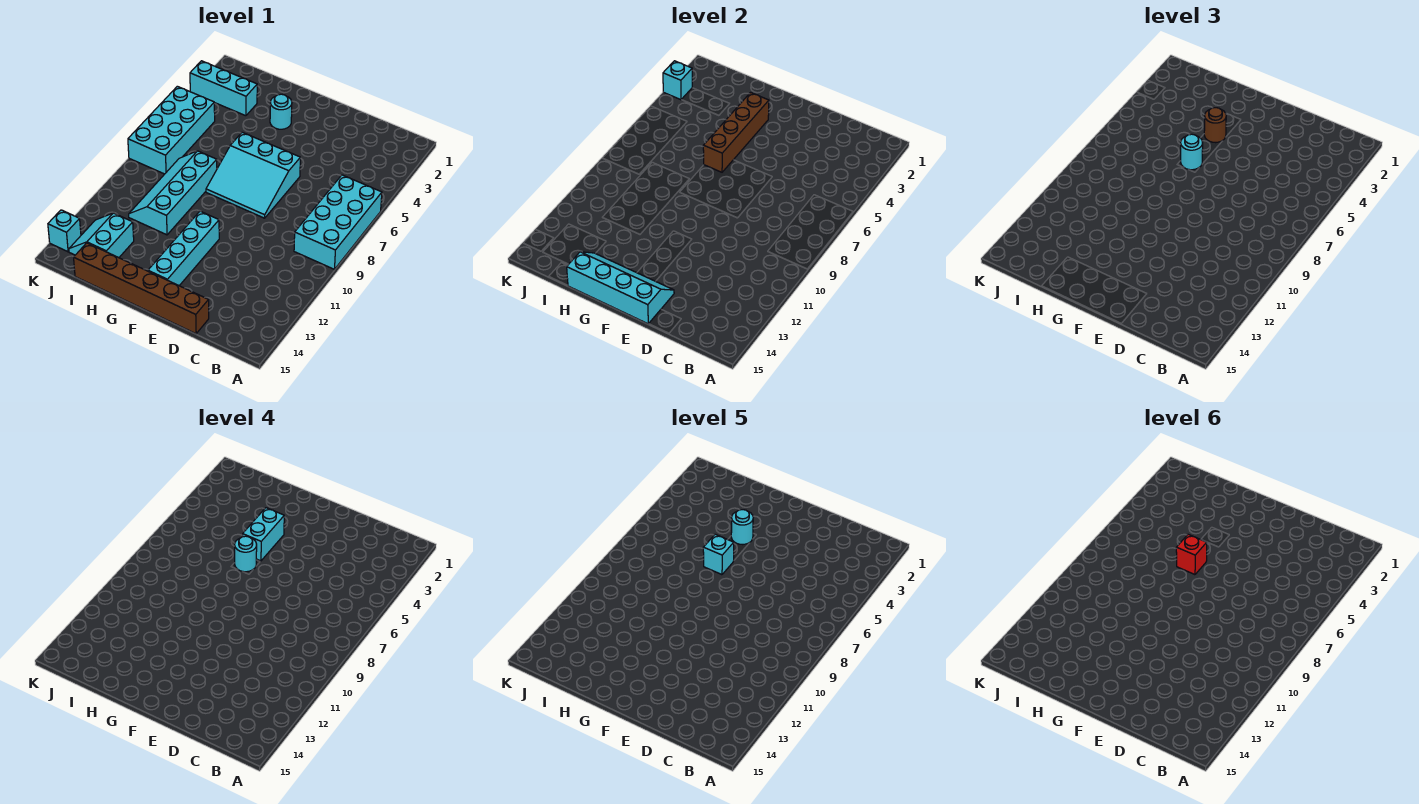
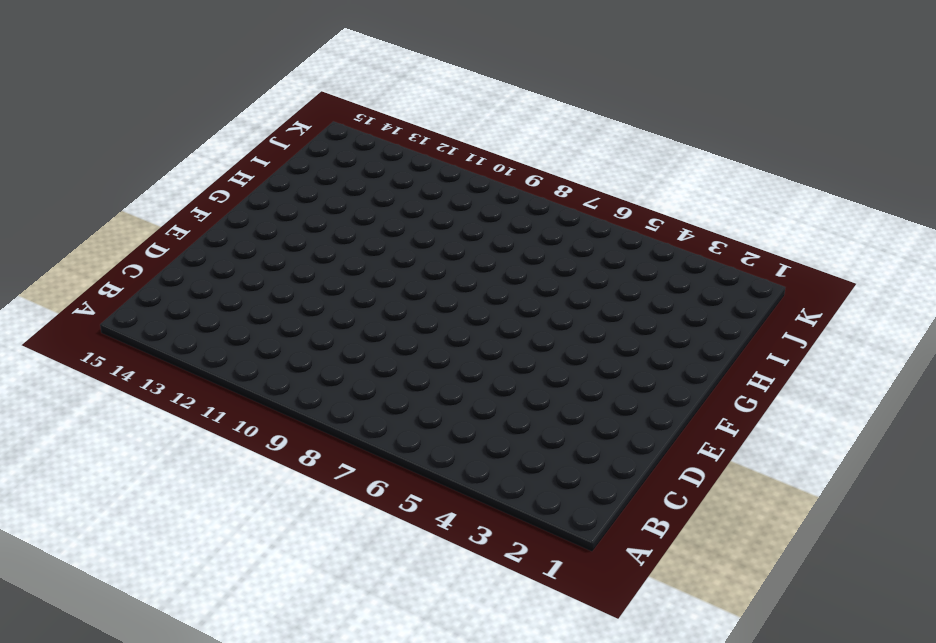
none -> cyan 2x4 brick [294,175,382,269]
none -> brown 1x6 brick [74,243,209,334]
none -> cyan 3x3 slope [206,132,300,218]

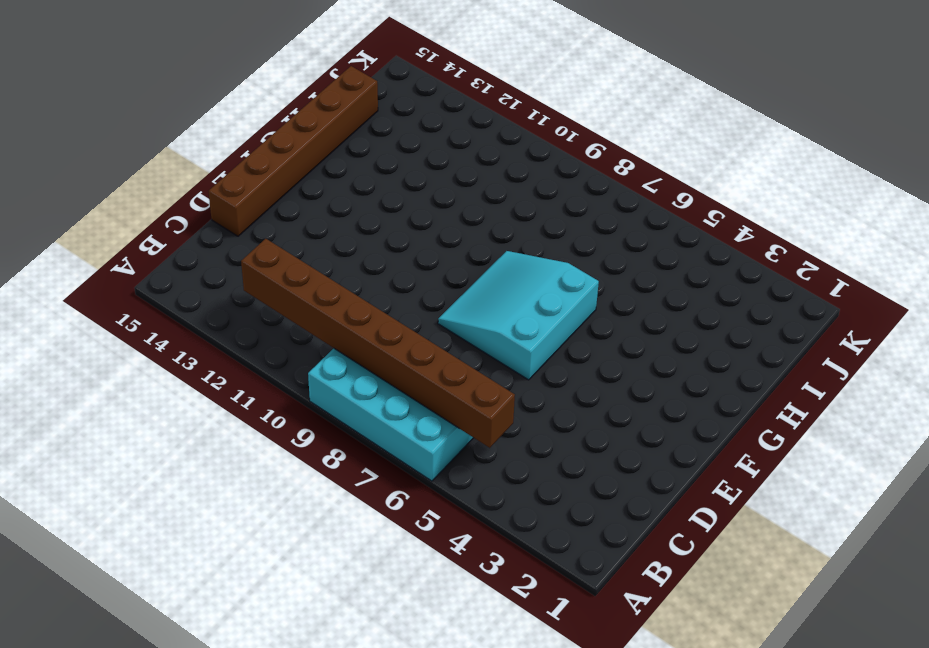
brown 1x8 brick [241,239,515,448] -> none
none -> cyan 1x4 brick [148,211,219,286]
none -> cyan 1x1 round brick [270,94,292,129]
none -> cyan 2x4 slope [129,151,217,235]

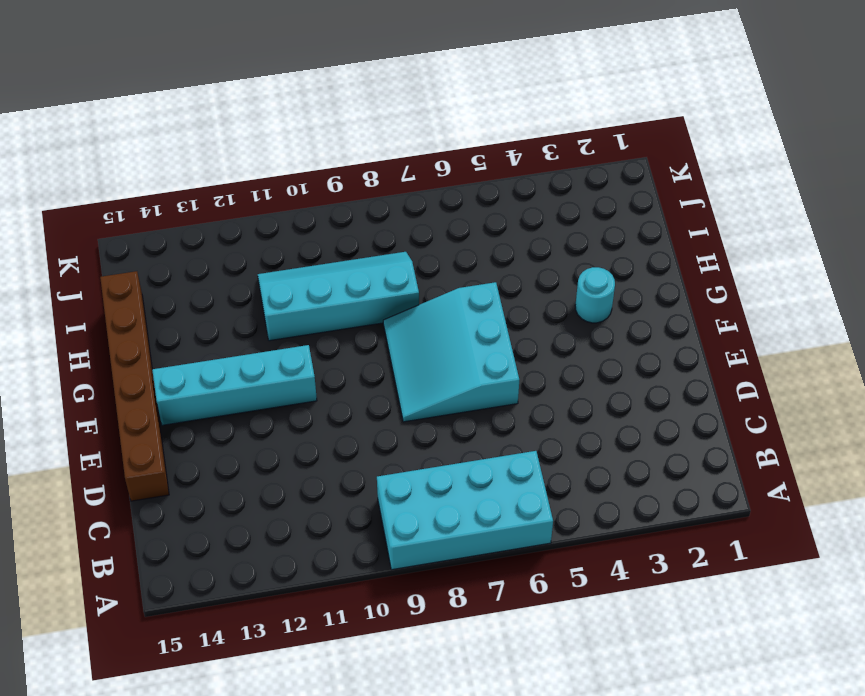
none -> cyan 1x3 brick [190,61,257,116]
none -> cyan 2x2 slope [69,213,134,258]
none -> cyan 2x4 brick [128,86,215,174]

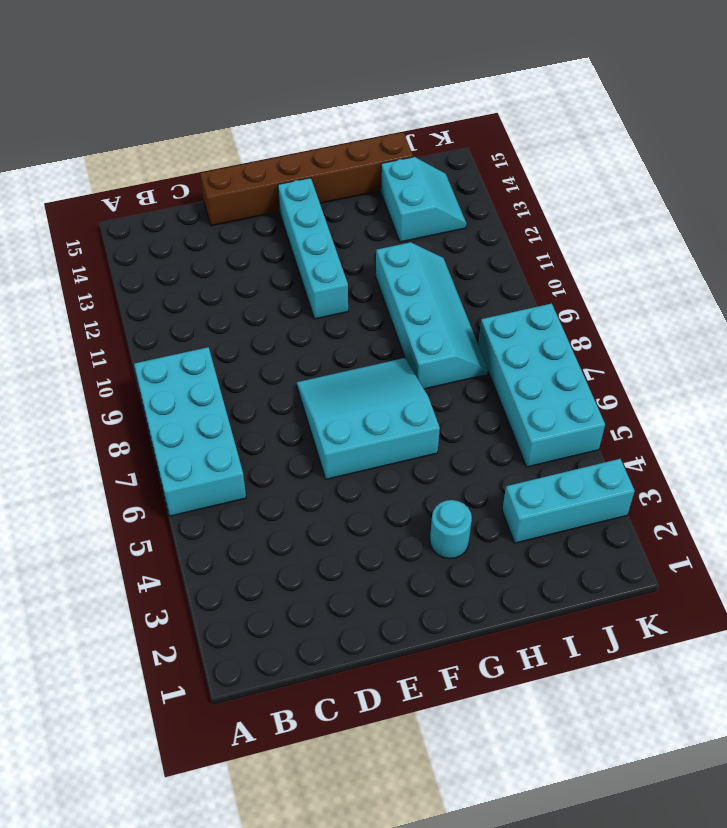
none -> cyan 1x1 brick [48,210,81,252]
none -> cyan 2x4 slope [567,252,674,324]
none -> brown 1x4 brick [703,93,769,172]

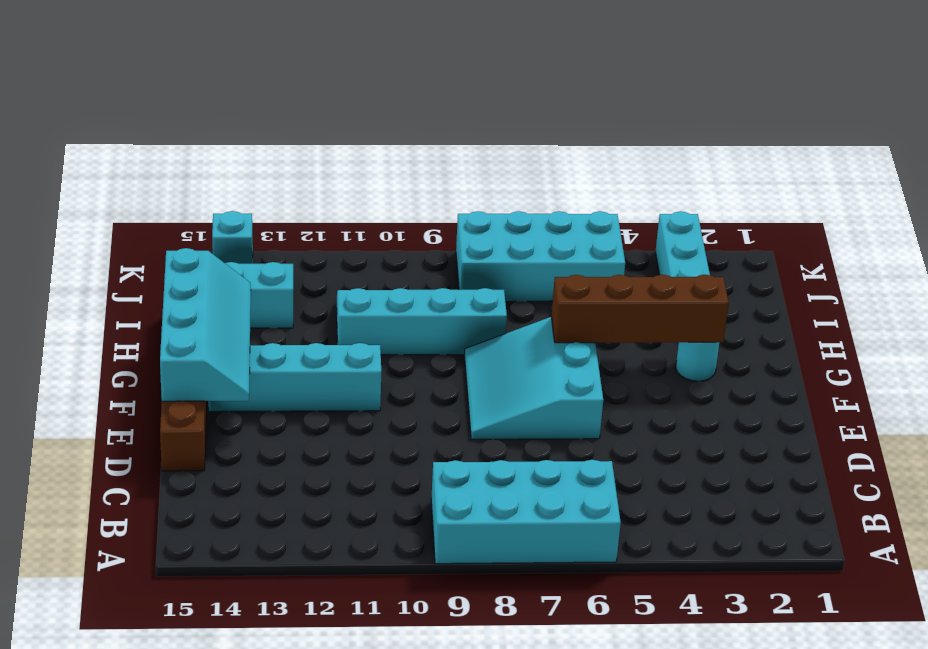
none -> cyan 1x1 brick [663,61,692,100]
none -> brown 1x1 round brick [1204,108,1226,143]
none -> cyan 1x1 round brick [1181,134,1203,170]

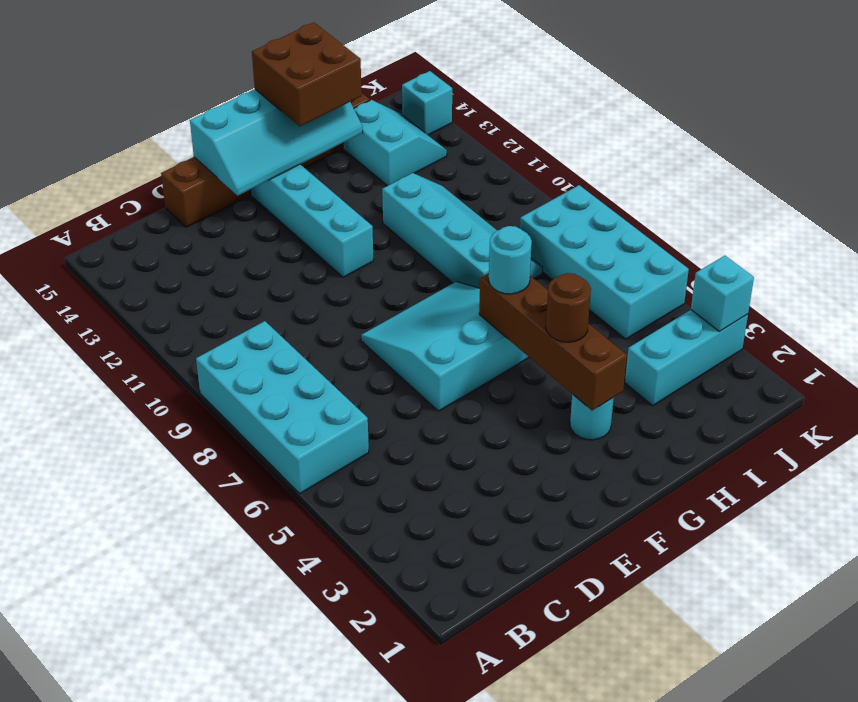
brown 2x2 brick [252,23,362,126] -> none
none -> cyan 1x2 brick [243,508,284,561]
none -> cyan 1x1 round brick [235,536,257,572]
none -> cyan 1x1 round brick [731,510,753,545]

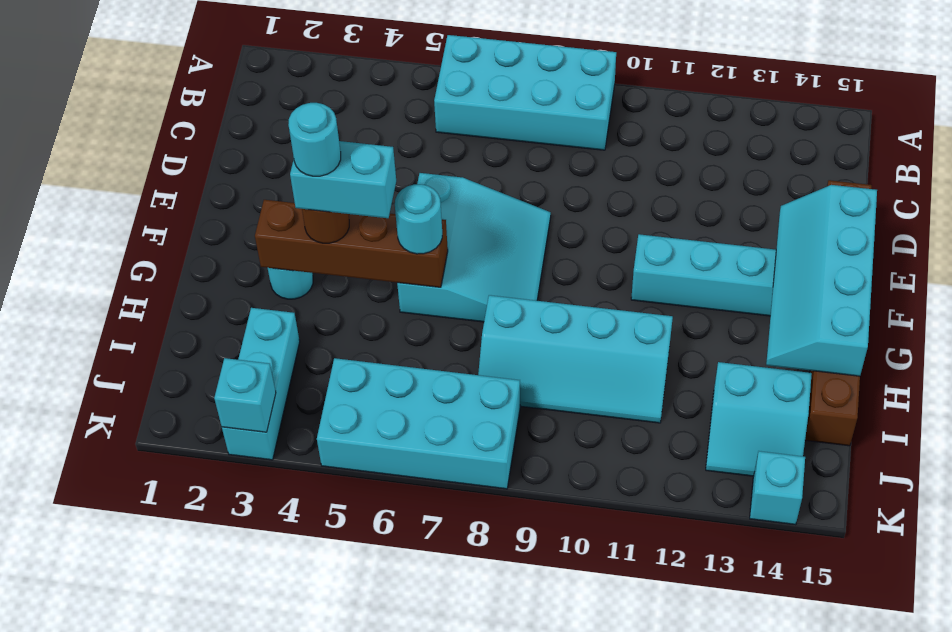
none -> cyan 1x1 round brick [235,536,257,572]
none -> cyan 1x1 brick [703,534,734,575]
none -> red 1x1 brick [1176,534,1207,575]

